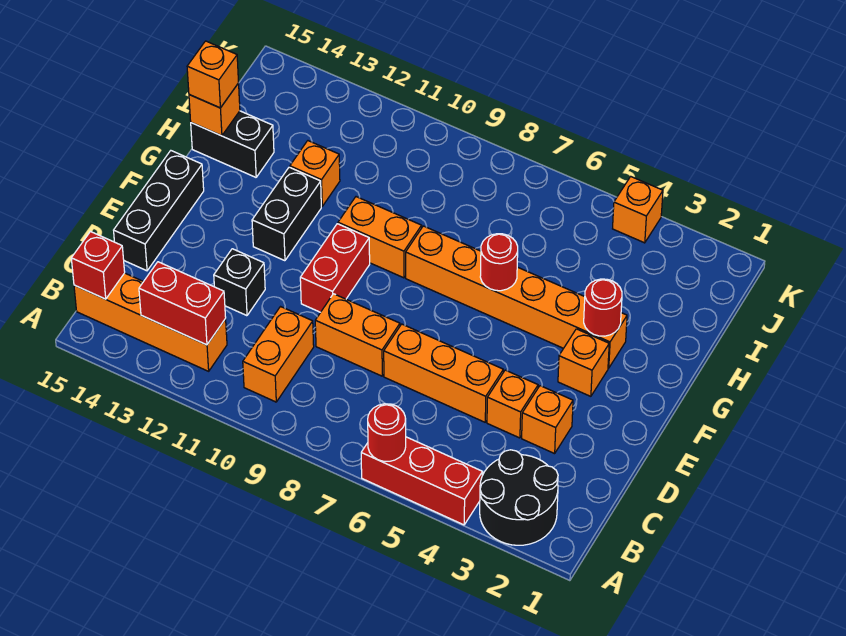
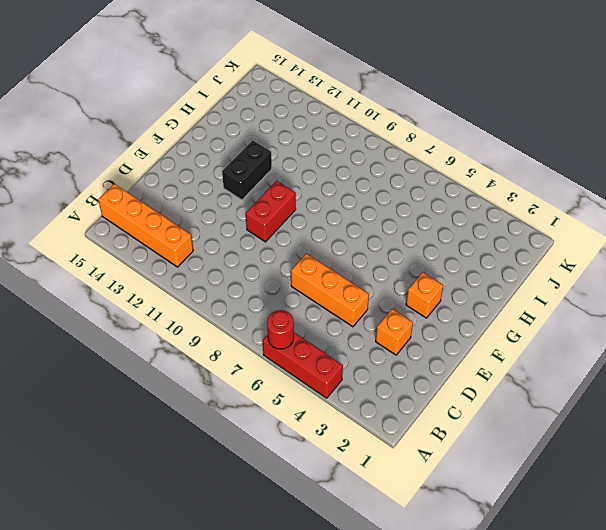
none -> black 2x2 round brick [480,450,558,545]
none -> orange 1x2 brick [243,307,314,402]
none -> orange 1x1 brick [487,370,538,438]

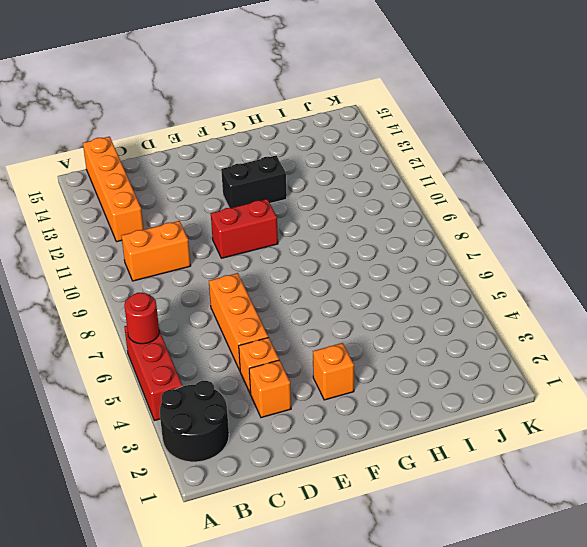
none -> orange 1x2 brick [315,294,400,376]
none -> black 1x1 brick [214,249,265,316]
none -> black 1x3 brick [114,151,204,271]

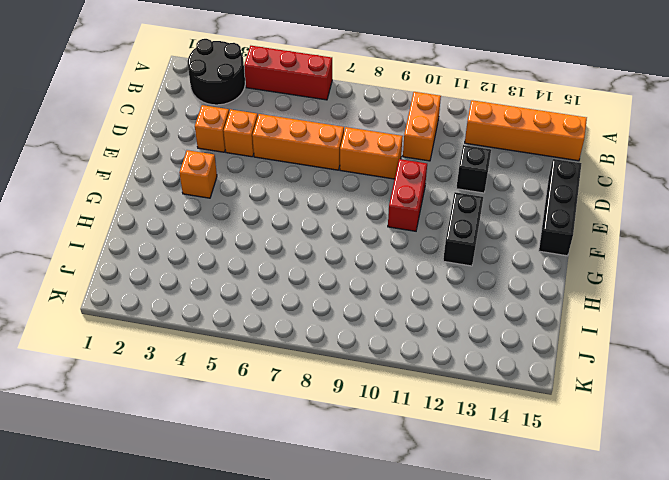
none -> orange 1x6 brick [406,226,627,368]
none -> orange 1x2 brick [338,197,422,278]
none -> orange 1x1 brick [290,141,340,206]

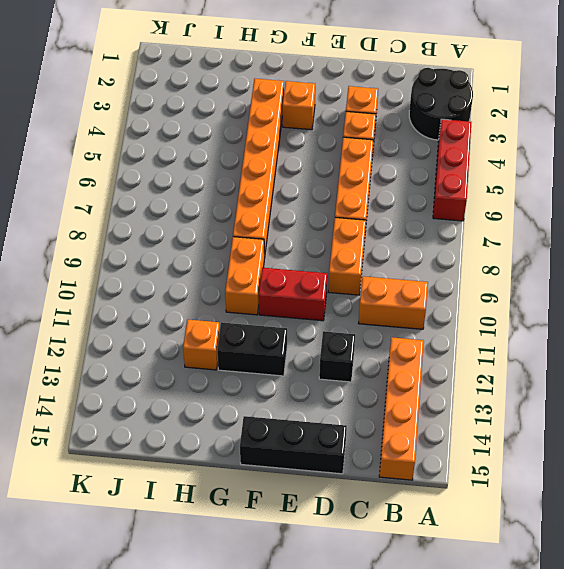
none -> black 1x2 brick [191,111,274,177]
none -> orange 1x1 brick [613,177,663,243]
none -> red 1x1 round brick [368,404,406,461]

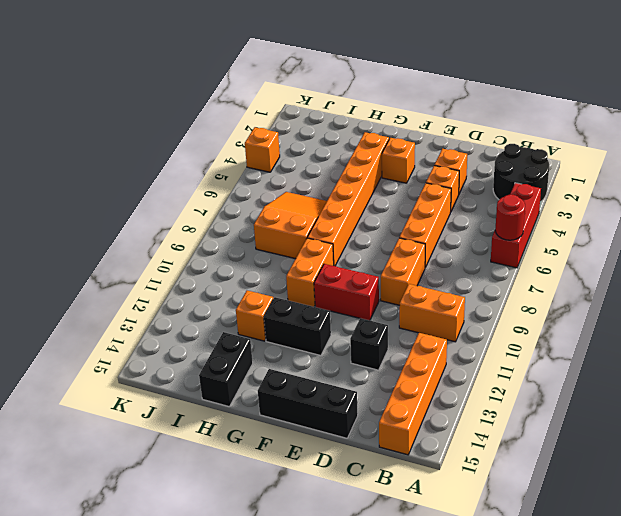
orange 2x3 slope [254,192,327,259] -> none
none -> red 1x2 brick [139,262,226,345]
none -> red 1x1 brick [71,232,125,299]
none -> red 1x1 round brick [584,279,622,336]

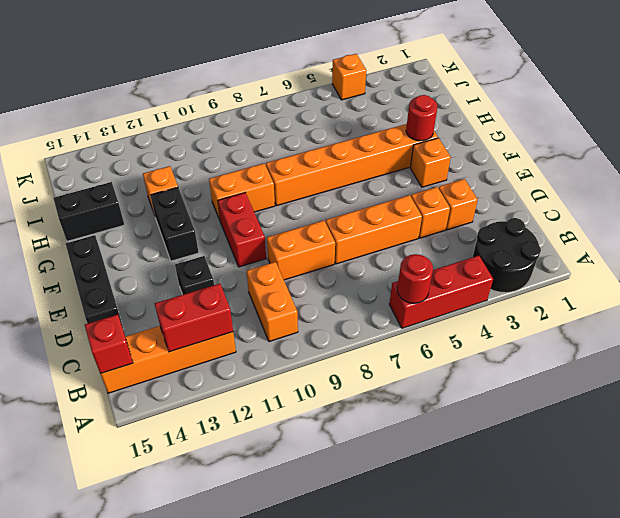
none -> red 1x1 round brick [480,234,518,291]
none -> orange 1x1 brick [189,83,240,136]
none -> orange 1x1 brick [187,41,239,108]

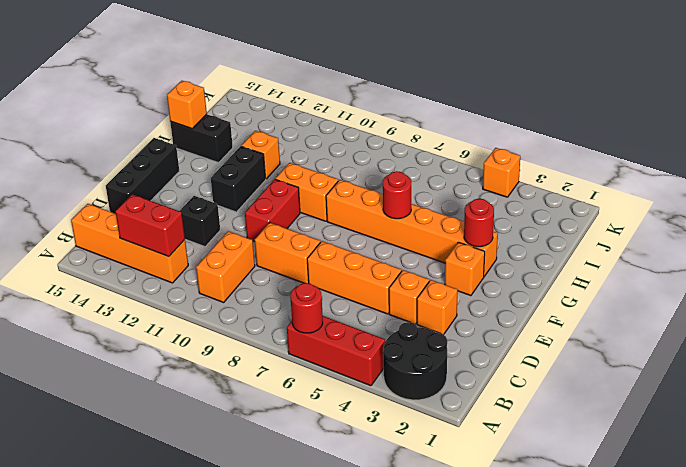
none -> red 1x1 brick [71,232,125,299]
none -> orange 1x1 brick [187,41,239,108]

